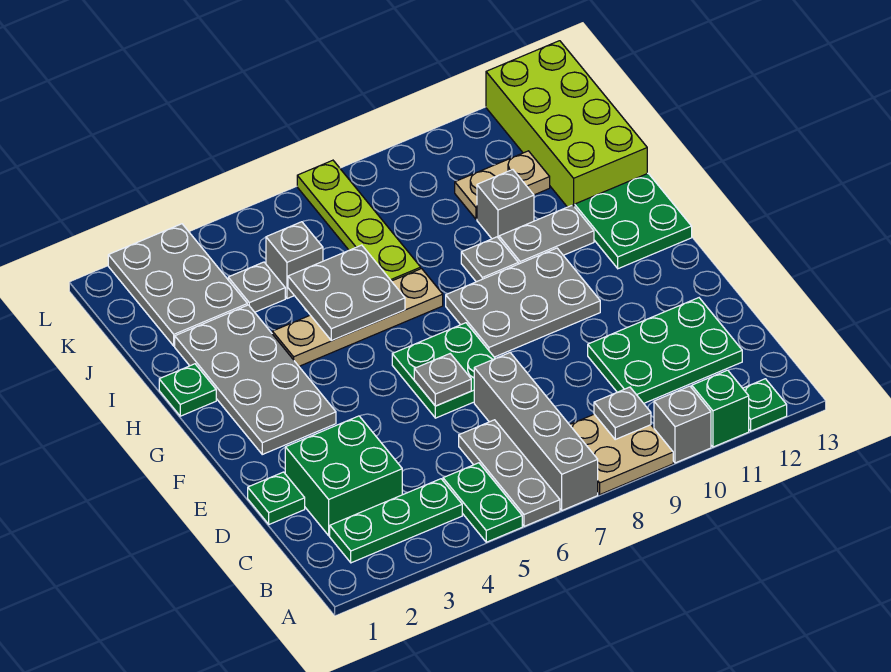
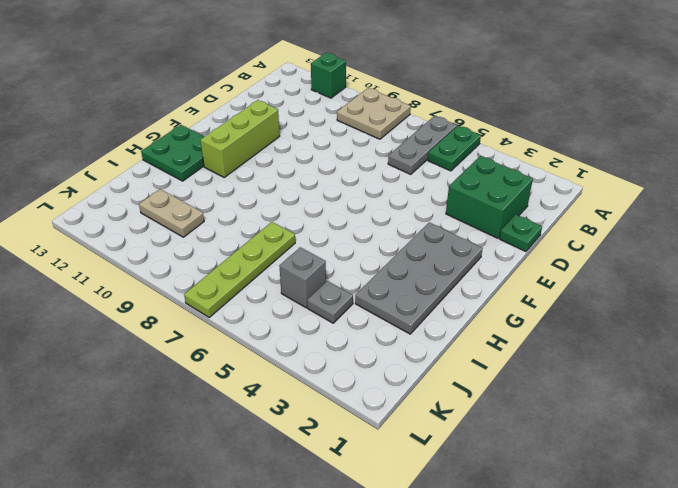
lime 1x3 brick [200,100,280,177] -> none
none -> grey 1x4 brick [474,353,598,510]
none -> grey 1x1 brick [654,386,711,463]
none -> green 1x1 plate [743,379,787,431]

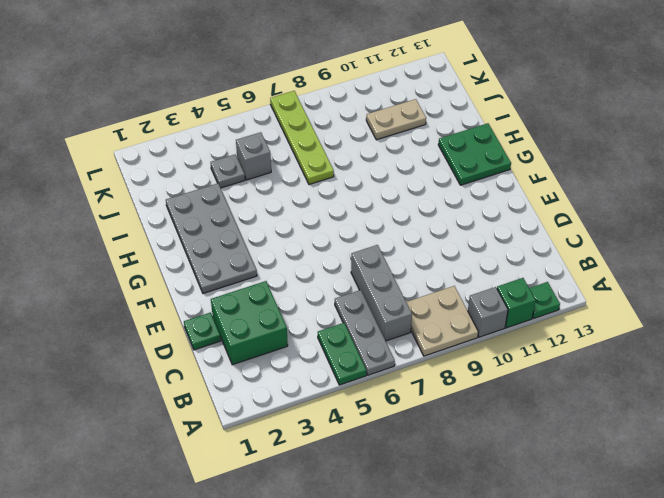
grey 1x3 brick [351,245,412,341] -> grey 1x4 brick [474,353,598,510]
none -> green 1x3 plate [330,479,462,563]
none -> green 2x3 plate [588,298,742,403]
none -> green 2x2 plate [392,323,495,418]

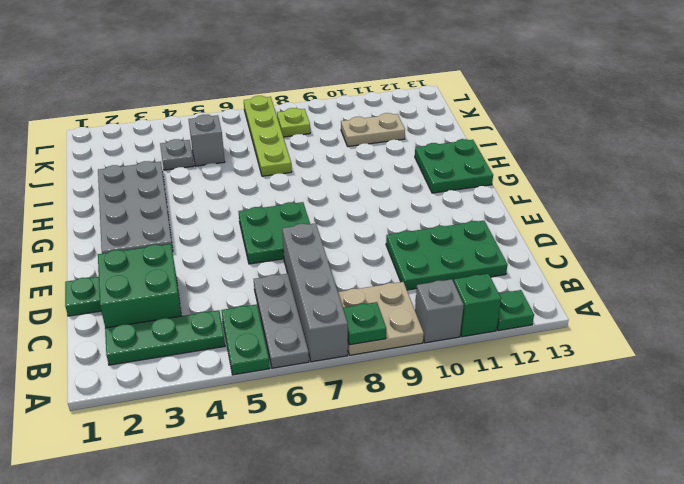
green 1x1 plate [343,302,386,345] -> green 1x1 plate moved to [159,364,216,416]
lime 1x1 plate [277,108,310,137] -> none
none -> grey 2x3 plate [446,248,600,357]
none -> tan 1x4 plate [272,269,443,366]
none -> grey 1x1 plate [461,237,518,282]

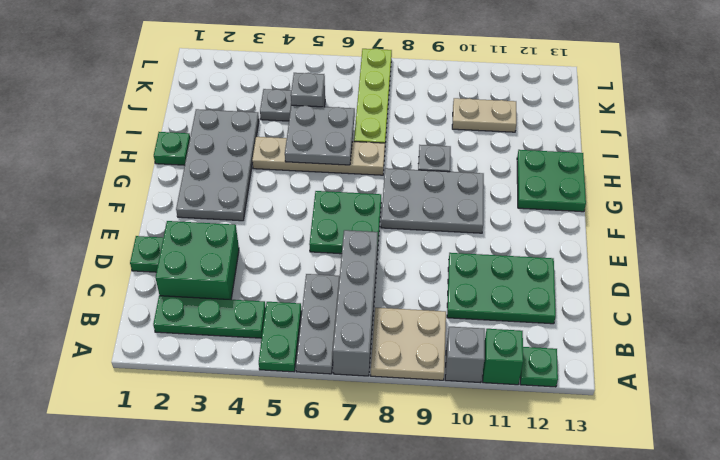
none -> grey 1x2 plate [499,205,594,264]
none -> grey 1x1 brick [477,170,534,239]
none -> lime 2x4 brick [486,41,647,207]

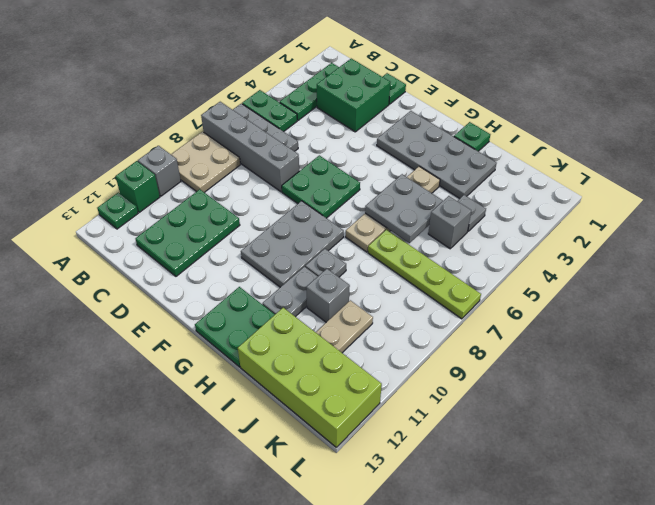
none -> grey 2x3 plate [108,224,247,346]
none -> grey 1x1 plate [594,387,651,439]
none -> grey 1x1 plate [414,354,471,406]

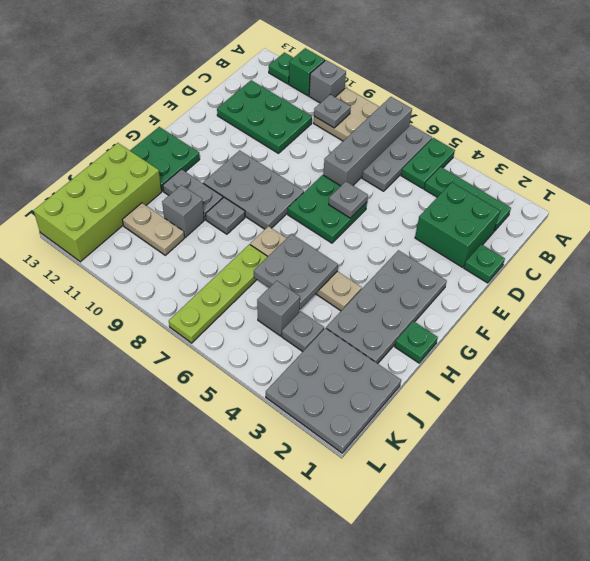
grey 3x3 plate [266,328,401,453] -> grey 2x3 plate [108,224,247,346]

